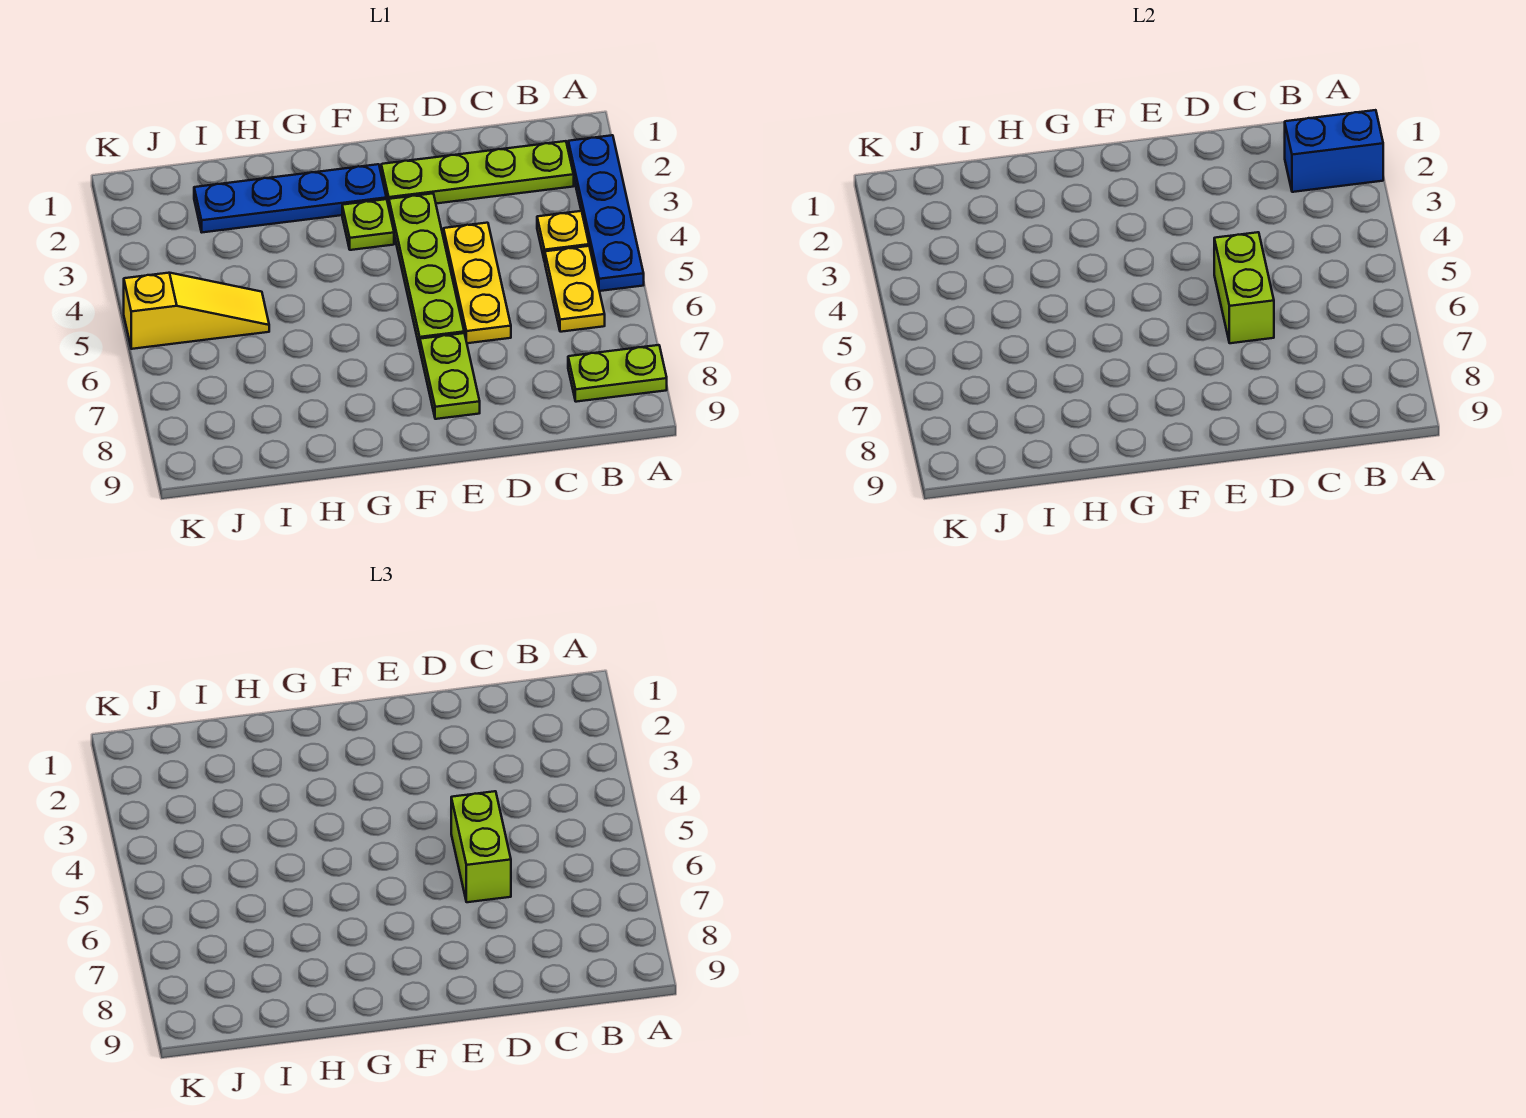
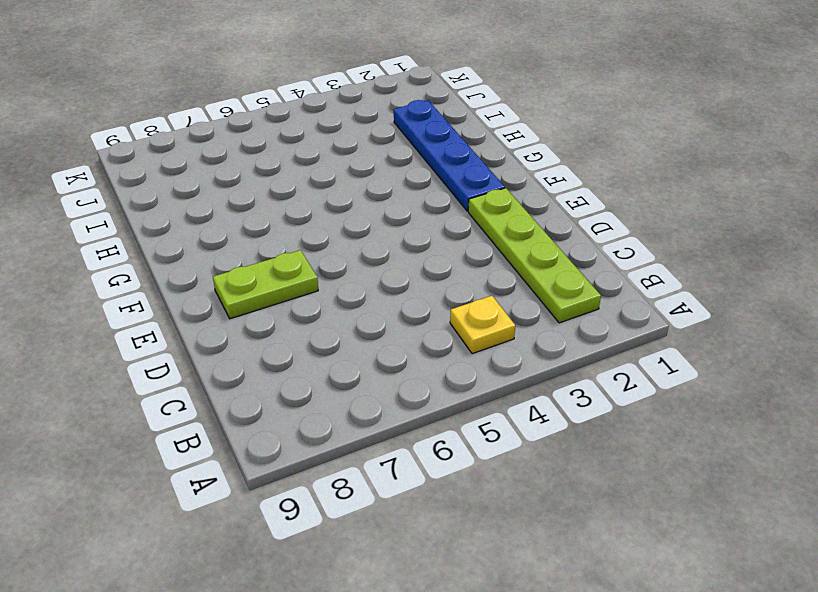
none -> blue 1x4 plate [568,135,644,291]
none -> lime 1x2 plate [568,345,667,402]
none -> yellow 1x2 plate [545,246,605,332]

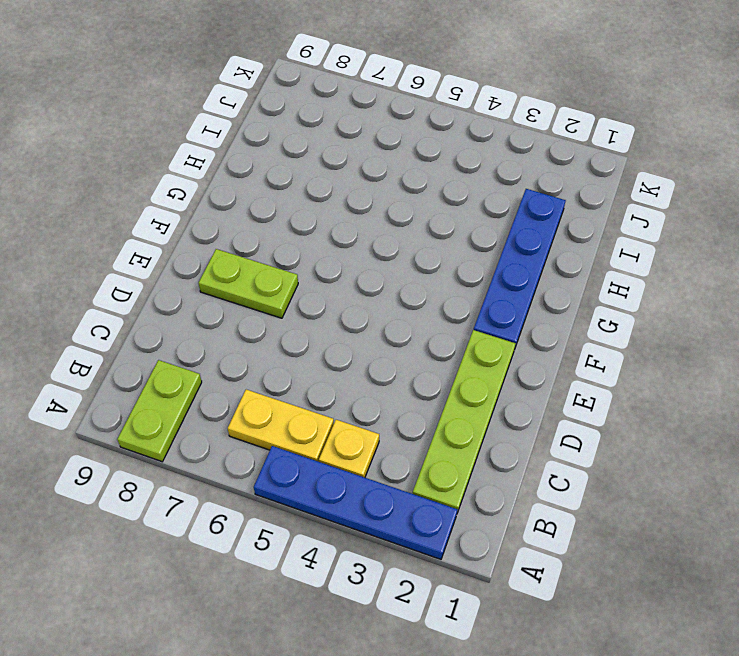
none -> yellow 1x3 plate [444,223,511,343]
none -> lime 1x4 plate [389,194,464,348]
none -> lime 1x1 plate [342,199,394,250]

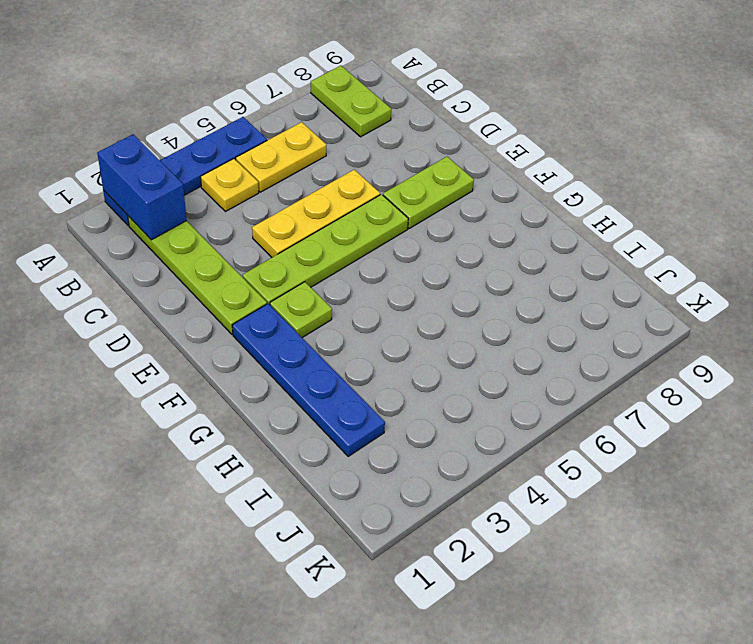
none -> yellow 1x3 slope [124,273,269,349]
none -> lime 1x2 brick [1214,232,1274,343]
none -> lime 1x2 brick [451,791,511,902]

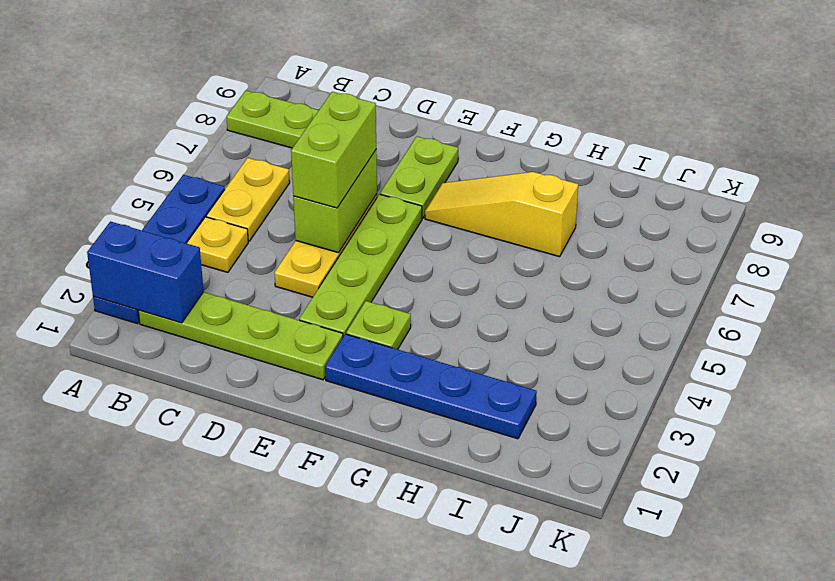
yellow 1x3 slope [425,172,578,257] -> yellow 1x3 slope moved to [124,273,269,349]

